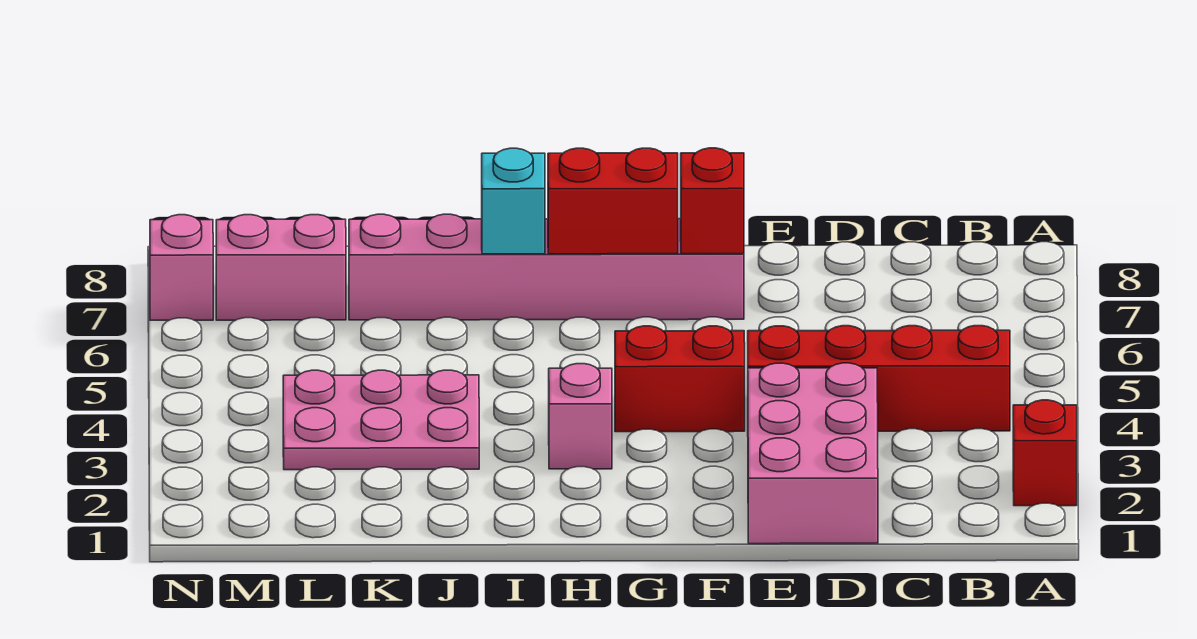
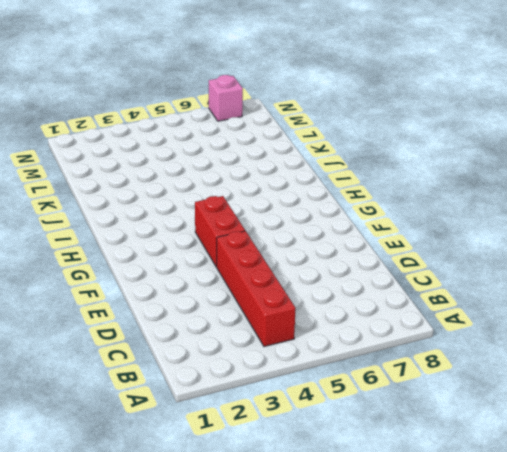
none -> red 1x1 brick [1013,400,1077,506]
none -> pink 2x3 brick [748,363,878,544]
none -> pink 1x6 brick [349,214,744,320]

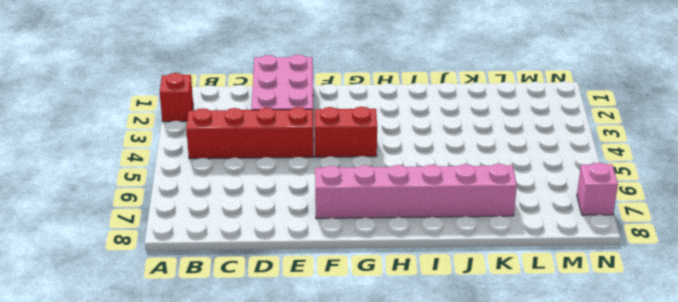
none -> pink 1x1 brick [549,364,612,469]
none -> pink 2x3 plate [283,370,479,470]
none -> pink 1x2 brick [216,215,346,320]

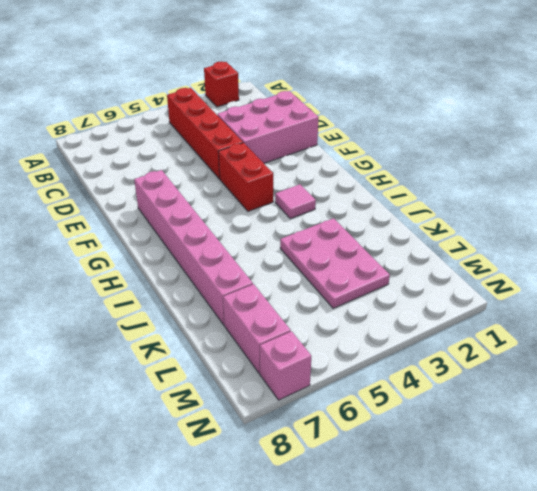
pink 1x1 tile [275,184,316,219] -> pink 1x1 brick [549,364,612,469]
none -> red 1x1 brick [681,148,744,254]
none -> red 1x2 brick [548,148,678,254]
none -> cyan 1x1 brick [482,148,545,254]

